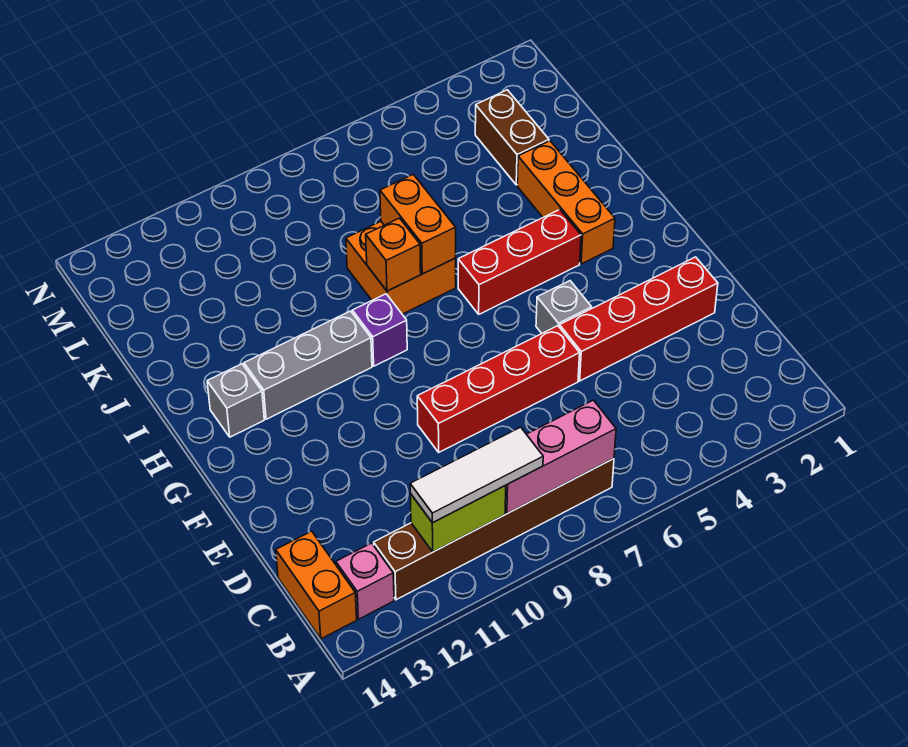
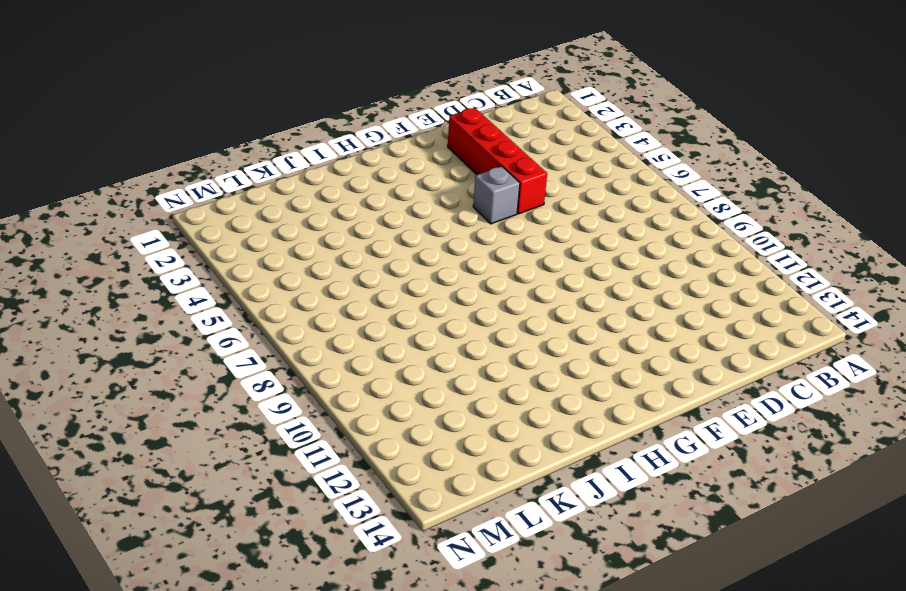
none -> brown 1x6 brick [374,459,614,600]
none -> pink 1x1 brick [336,543,394,619]
none -> orange 1x2 brick [276,531,357,639]

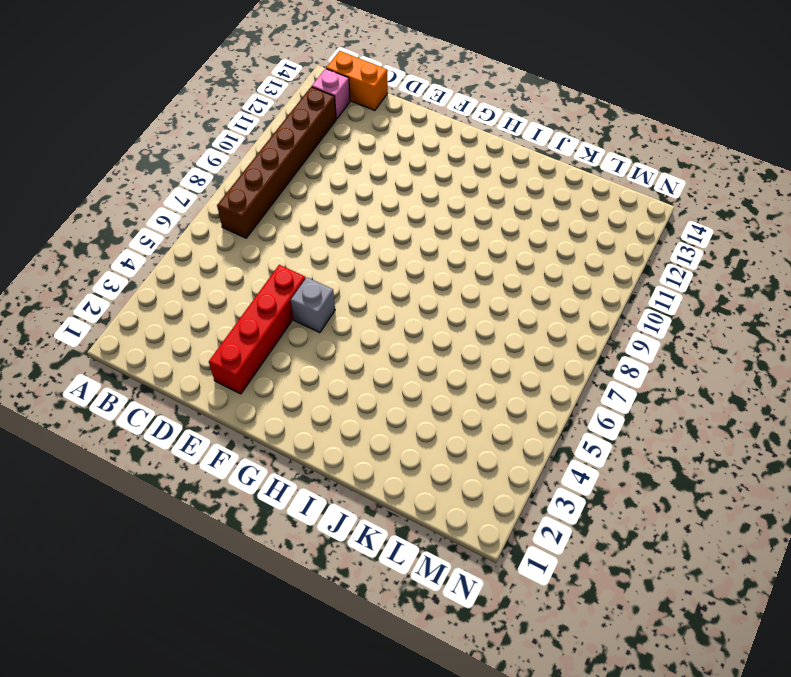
none -> red 1x4 brick [417,326,580,452]
none -> orange 1x3 brick [517,141,615,264]
none -> red 1x3 brick [458,210,581,314]

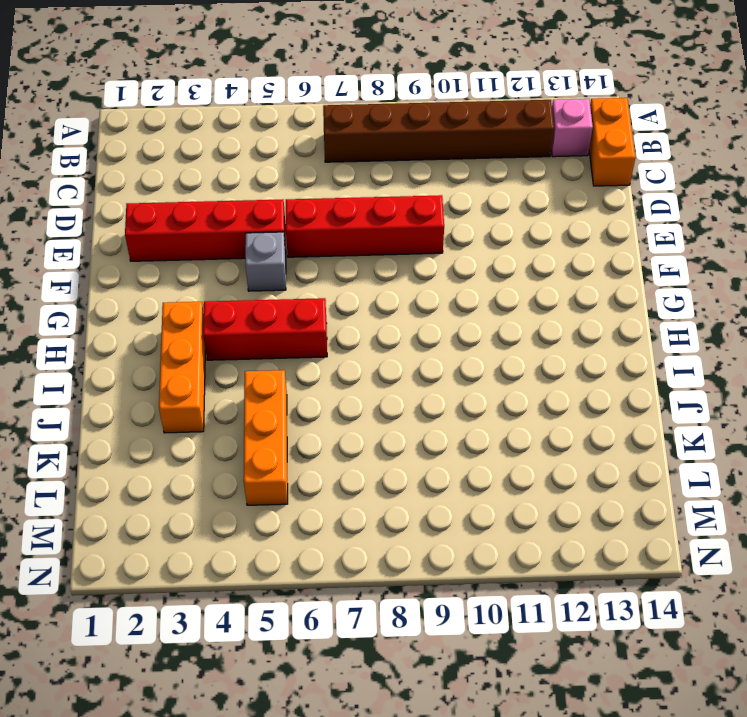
orange 1x3 brick [244,370,288,505] -> none
none -> purple 1x1 brick [352,294,407,366]
none -> grey 1x3 brick [244,311,372,419]
none -> grey 1x1 brick [207,364,264,437]

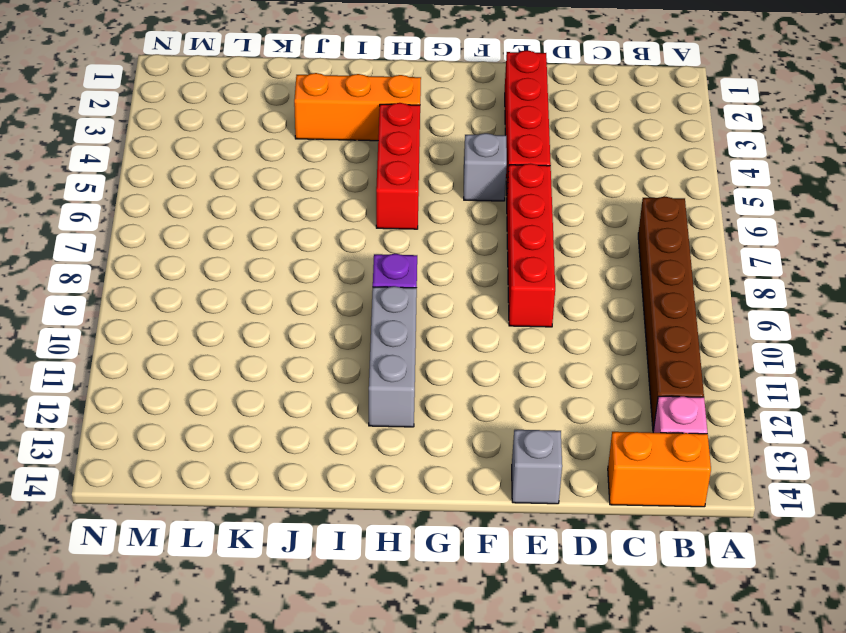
grey 1x1 brick [512,430,562,504] -> grey 1x1 brick moved to [207,364,264,437]
none -> orange 2x2 brick [346,222,456,314]
none -> brown 1x2 brick [475,90,549,185]
none -> pink 1x3 brick [505,400,616,514]

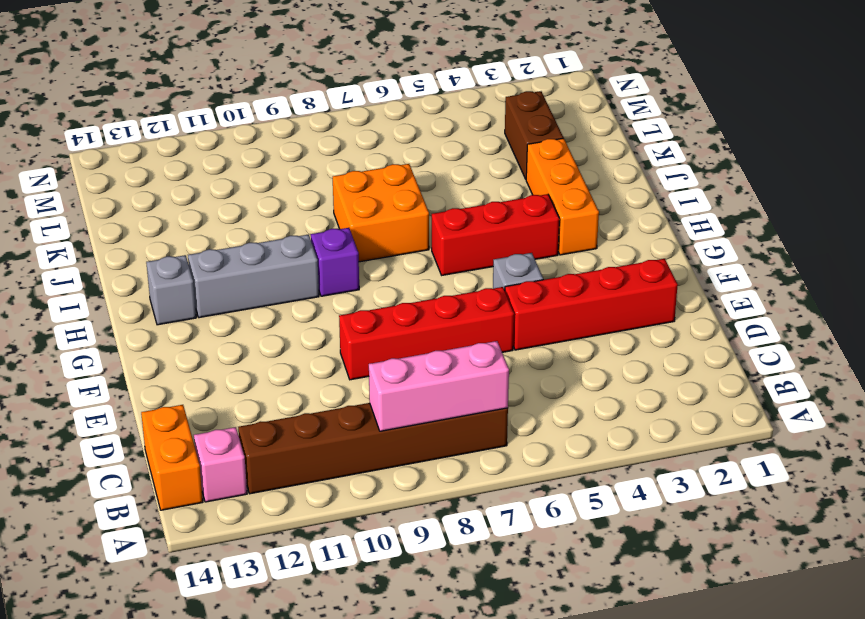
none -> lime 1x2 brick [410,486,506,552]
none -> orange 1x2 brick [380,174,456,274]
none -> orange 1x1 brick [366,218,421,291]

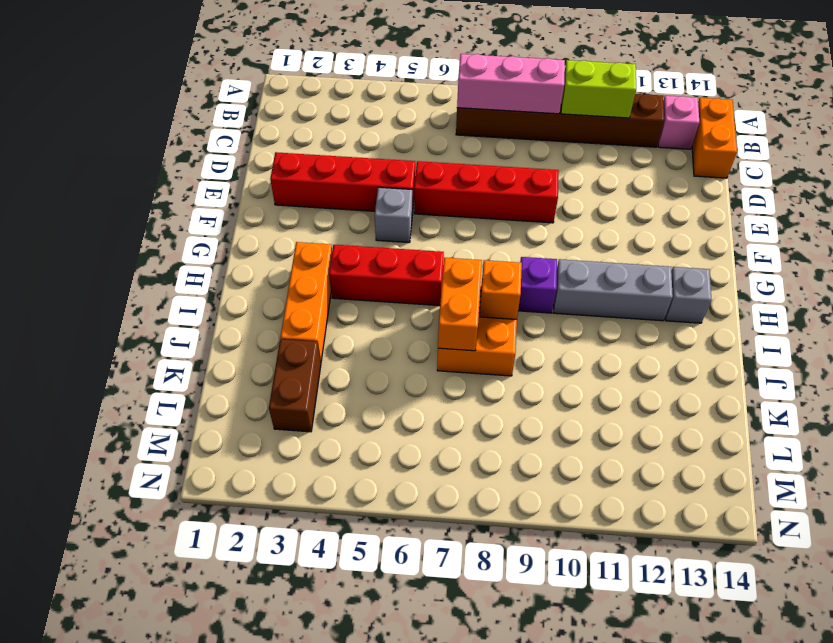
none -> white 1x3 tile [410,427,543,523]

